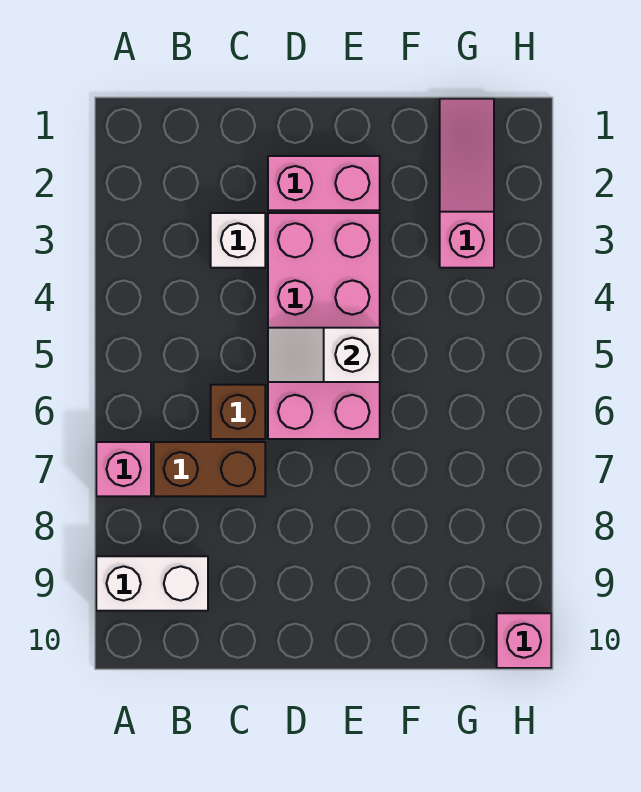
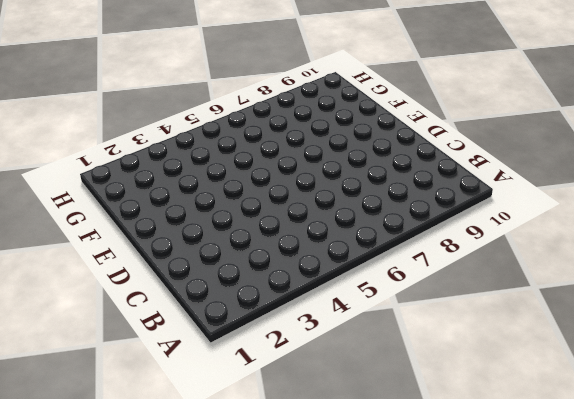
none -> pink 1x1 brick [96,442,151,496]
none -> white 1x2 brick [96,556,208,611]

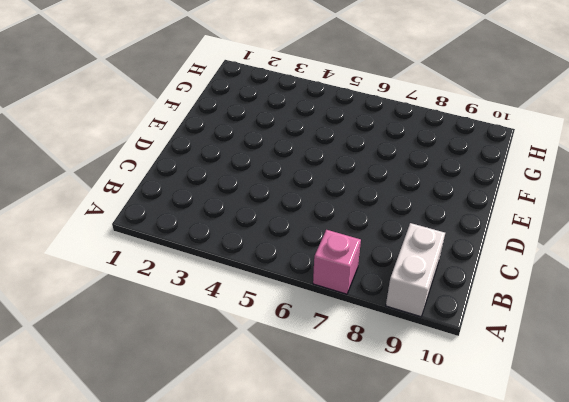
none -> brown 1x2 brick [154,442,265,496]
none -> white 1x1 brick [211,213,265,268]

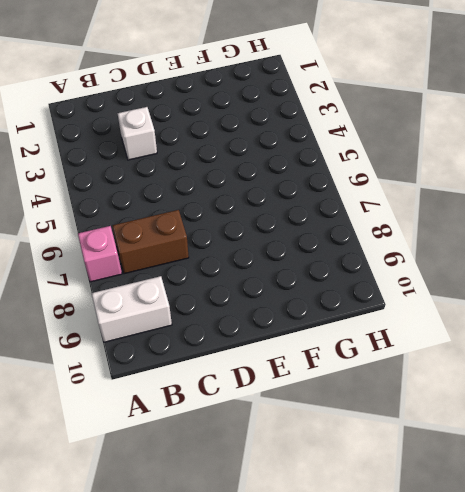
none -> brown 1x1 brick [211,385,265,439]
none -> pink 1x2 brick [268,156,380,210]

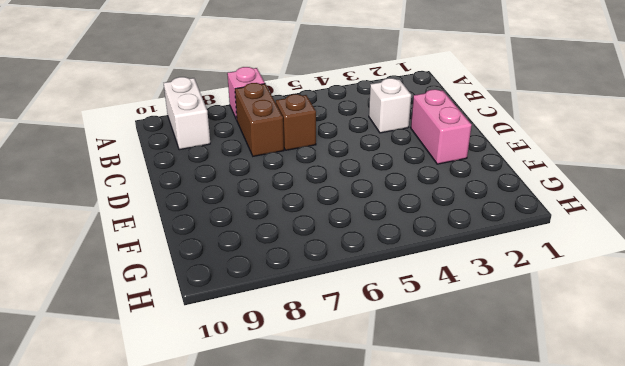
none -> pink 2x4 brick [268,213,380,439]
none -> pink 1x3 slope [440,99,494,268]

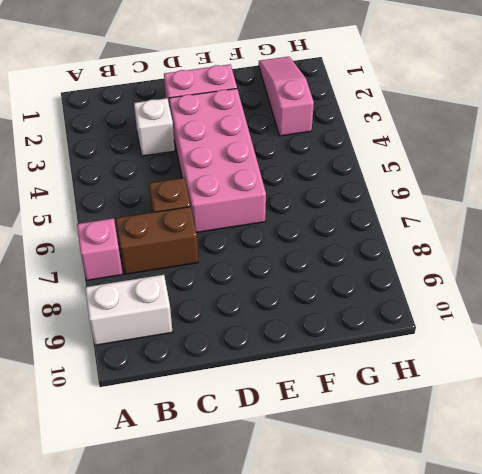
none -> pink 1x1 brick [497,613,551,668]
none -> white 1x2 slope [268,328,380,382]

